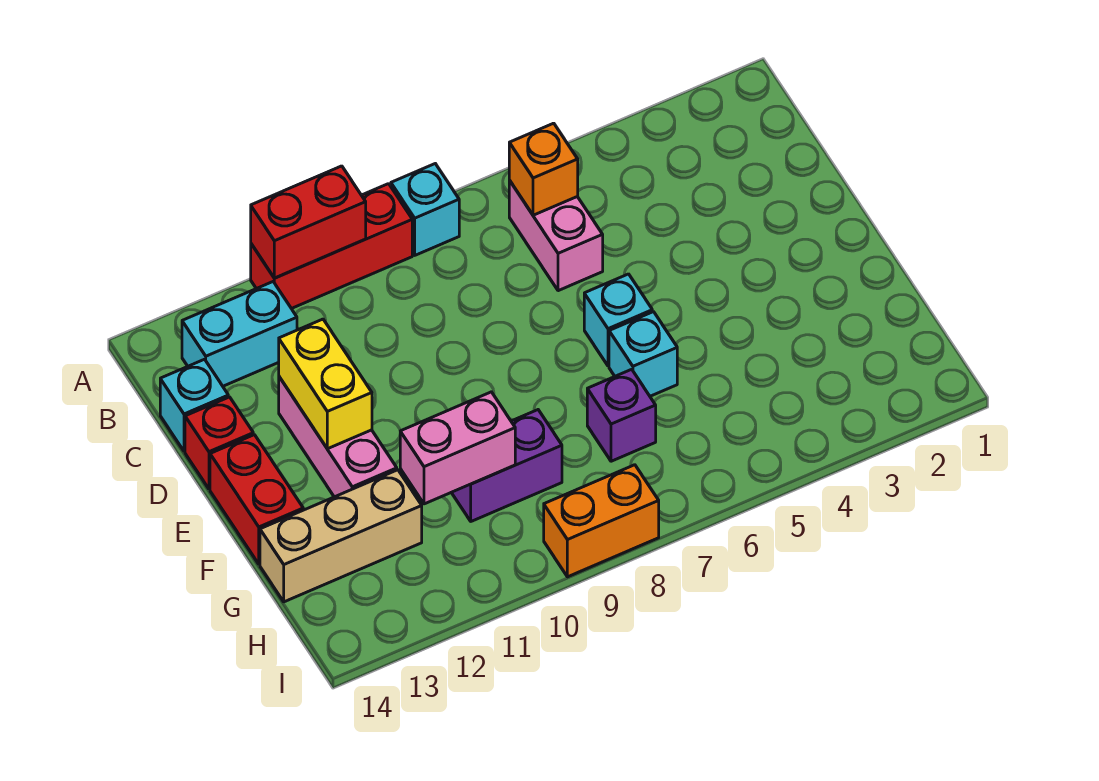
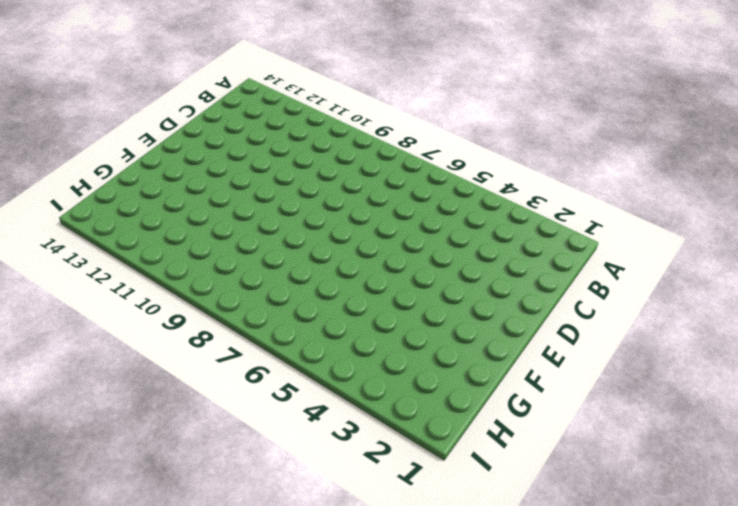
none -> cyan 1x1 brick [391,164,459,255]
none -> red 1x3 brick [251,184,412,309]
none -> pink 1x2 brick [509,180,603,291]

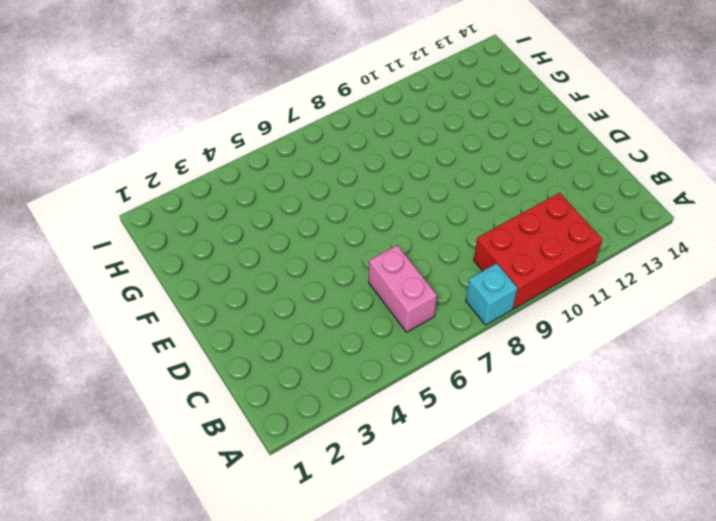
red 2x3 brick [474,193,602,309] -> red 1x3 brick [251,184,412,309]
none -> cyan 1x2 brick [182,282,297,386]
none -> cyan 1x1 brick [160,359,228,451]
none -> pink 1x3 brick [279,377,397,497]

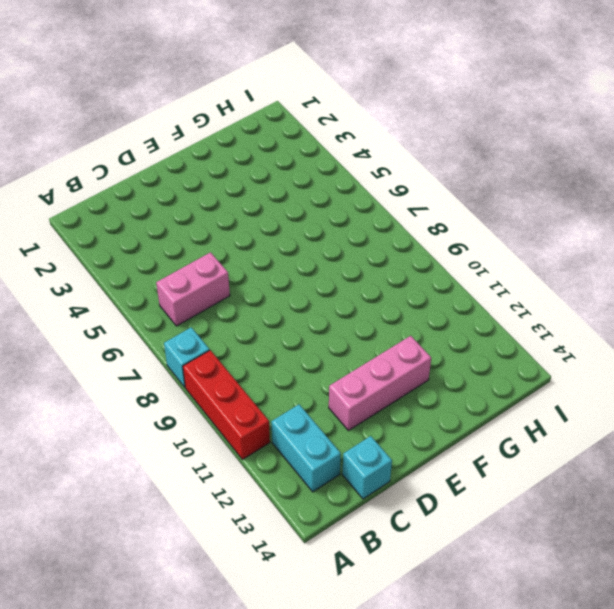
none -> red 1x1 brick [185,397,253,489]
none -> cyan 1x1 brick [584,274,652,366]
none -> red 1x2 brick [210,435,303,564]

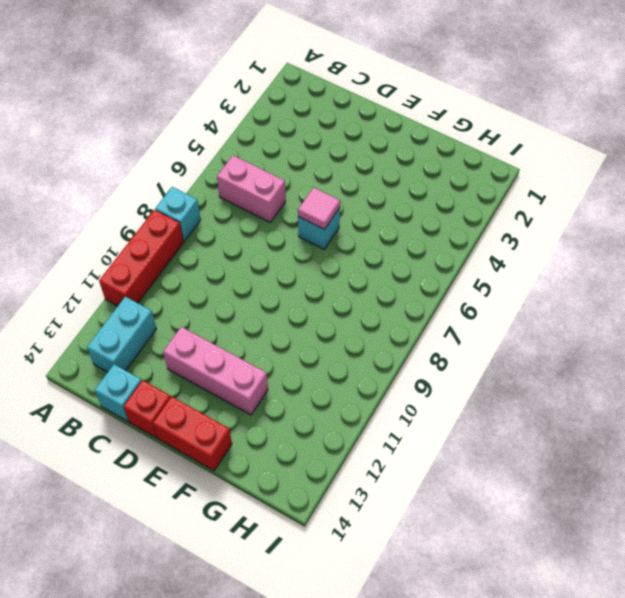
pink 1x1 tile [298,188,340,229] -> none
none -> cyan 1x1 brick [609,312,677,396]
none -> purple 1x1 brick [587,369,656,461]
none -> purple 1x2 brick [451,410,562,521]

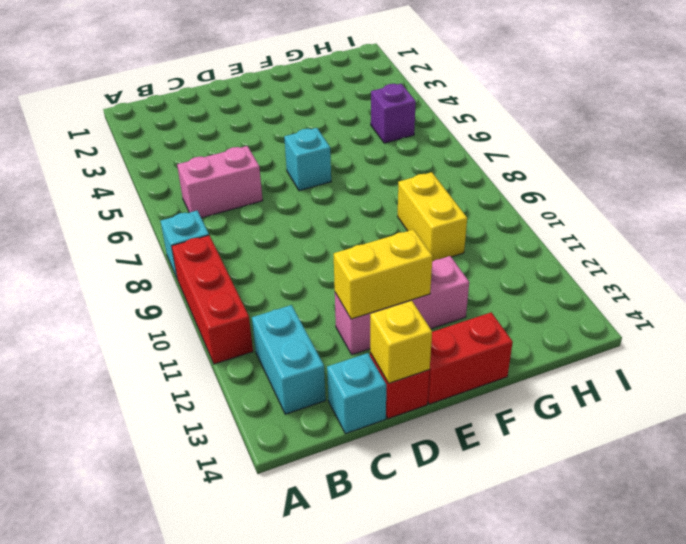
yellow 1x1 brick [370,301,432,383] -> none
yellow 1x2 brick [398,172,467,261] -> purple 1x2 brick [451,410,562,521]
purple 1x1 brick [371,84,416,143] -> purple 1x1 brick moved to [587,369,656,461]
none -> cyan 1x1 brick [609,312,677,396]
none -> tan 1x3 brick [260,470,422,602]
none -> orange 1x2 brick [544,465,659,577]

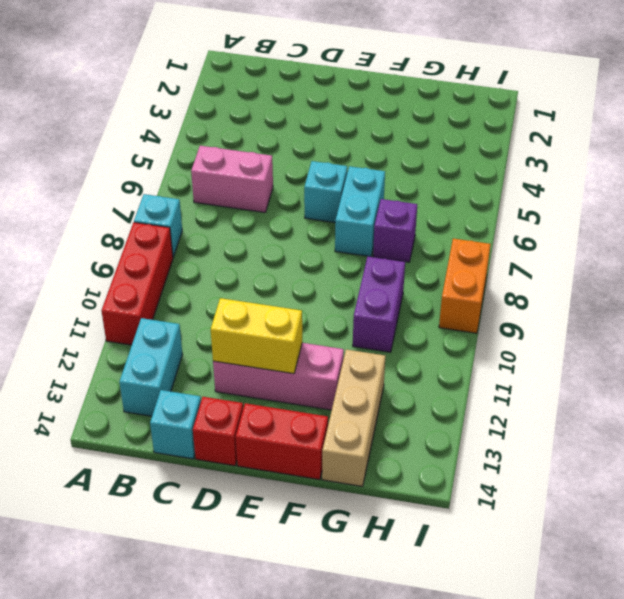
cyan 1x2 brick [335,166,385,257] -> cyan 1x1 brick [609,312,677,396]
none -> red 1x2 brick [251,166,366,278]
none -> orange 1x1 brick [509,123,578,215]
none -> pink 1x2 brick [400,392,515,504]

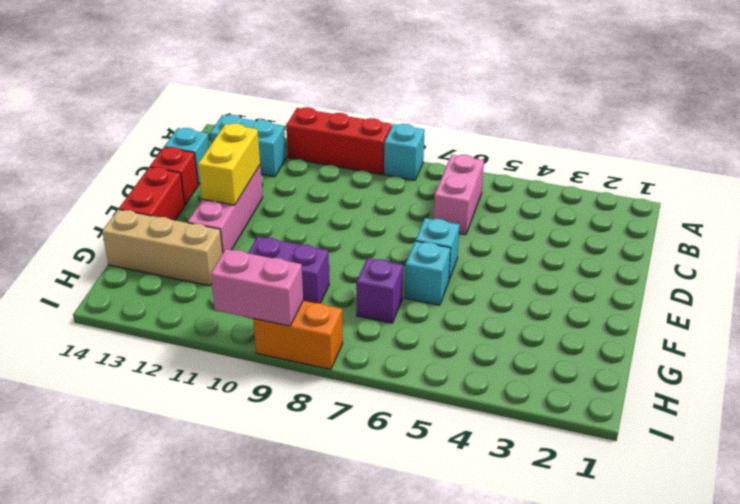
pink 1x2 brick [211,249,303,326] -> pink 1x2 brick moved to [400,392,515,504]
none -> red 1x2 brick [251,166,366,278]
none -> orange 1x1 brick [509,123,578,215]

